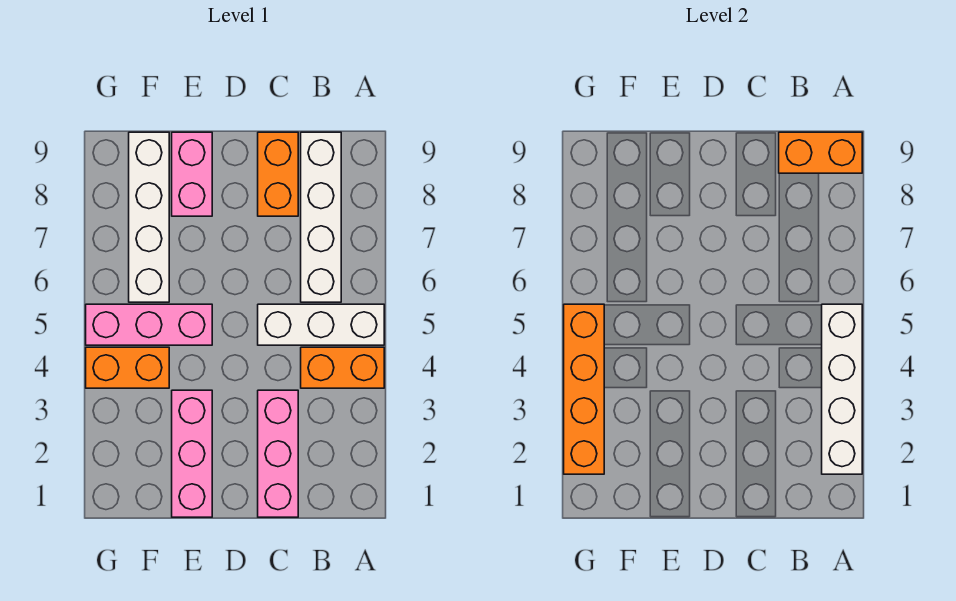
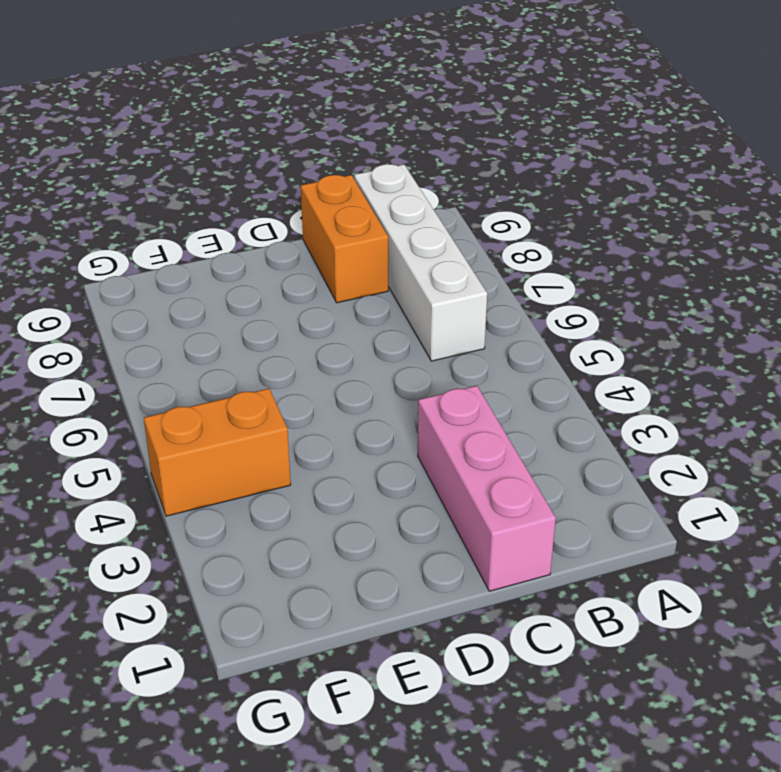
none -> orange 1x2 brick [301,347,384,388]
none -> white 1x3 brick [258,304,384,345]
none -> pink 1x3 brick [172,390,212,517]

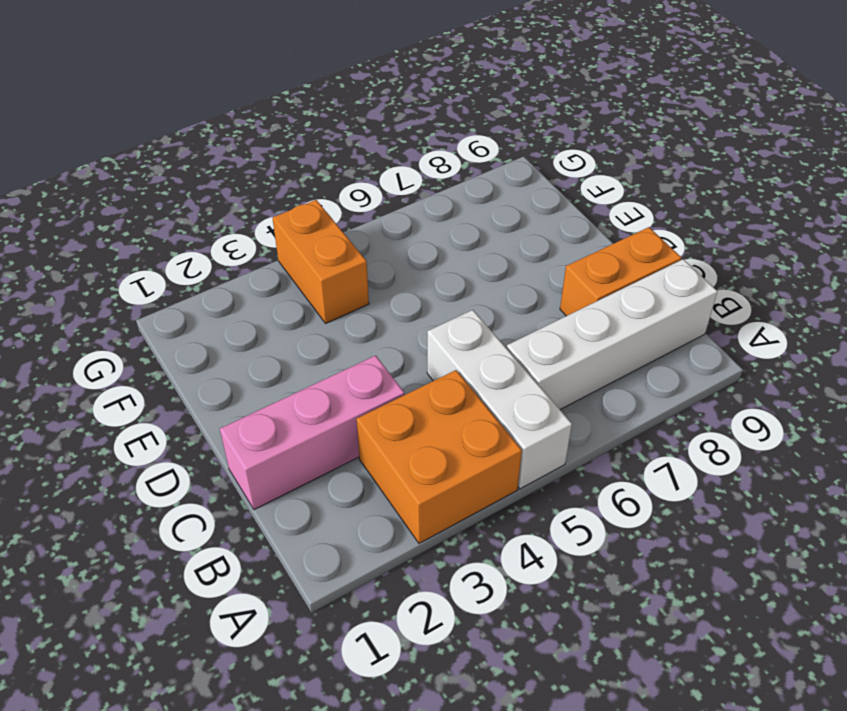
orange 2x2 brick [356,370,522,543] -> orange 1x2 brick [301,347,384,388]
none -> pink 1x3 brick [172,390,212,517]
none -> pink 1x3 brick [86,304,212,345]
none -> pink 1x2 brick [172,132,212,216]

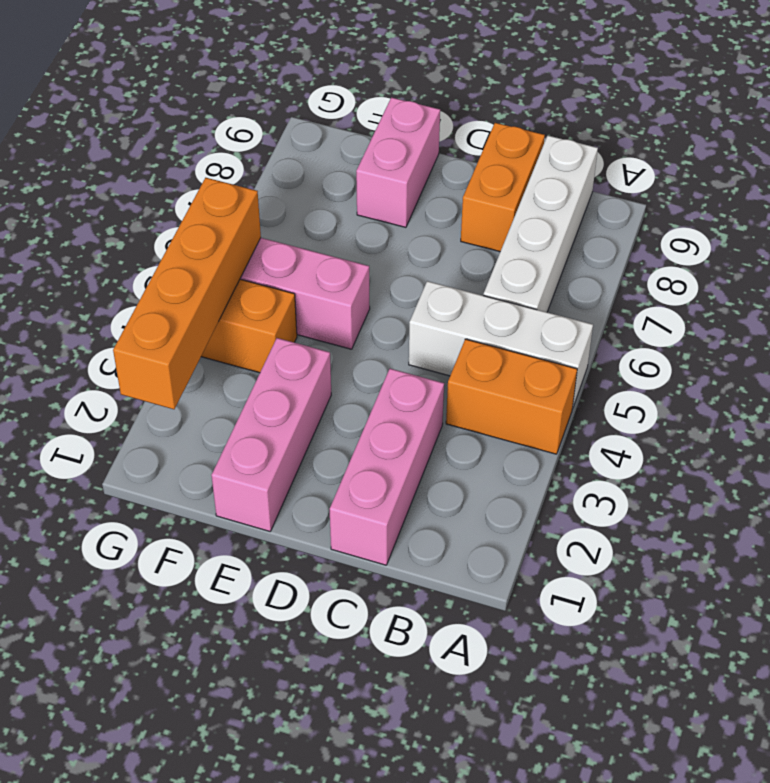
none -> white 1x4 brick [129,132,169,302]
none -> white 1x4 brick [822,304,862,474]
none -> orange 1x2 brick [779,132,862,173]

